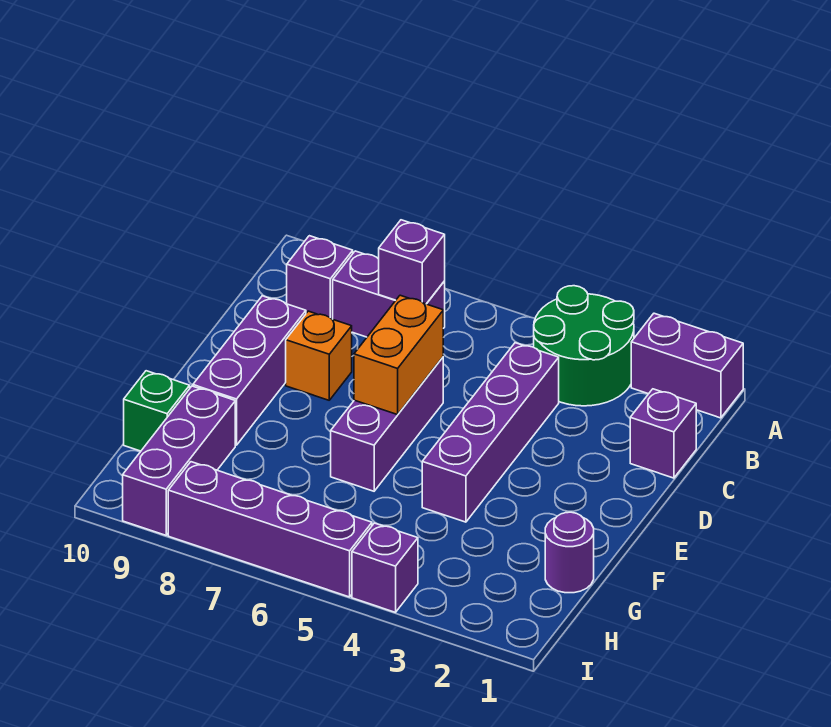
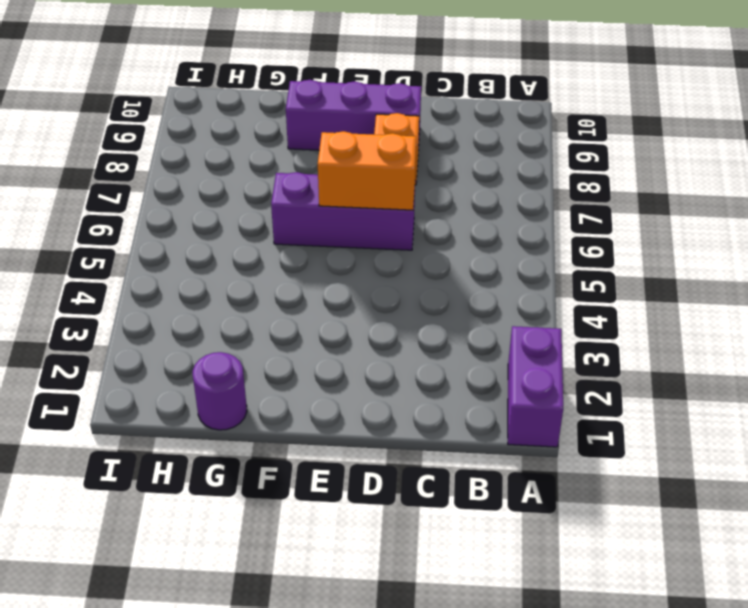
none -> green 2x2 round brick [534,286,634,406]
none -> purple 1x2 brick [333,251,445,337]
none -> purple 1x1 brick [287,236,353,319]

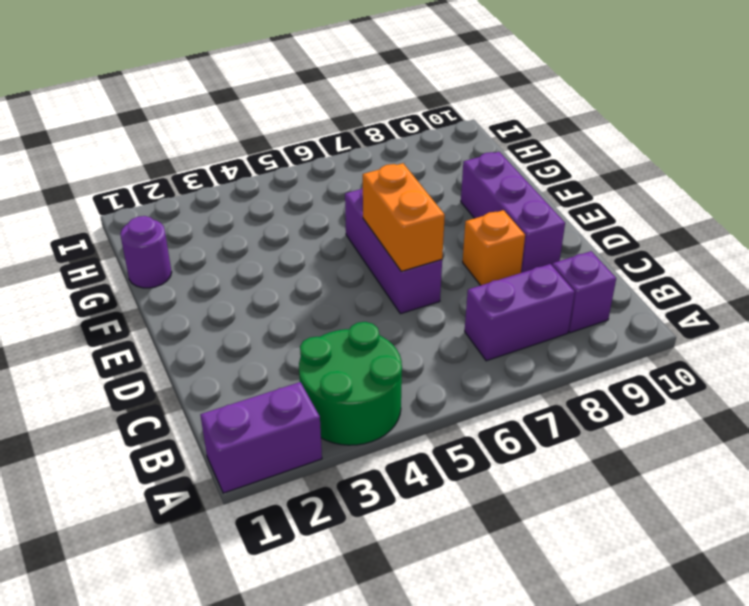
none -> purple 1x1 brick [630,389,696,478]
none -> purple 1x4 brick [422,343,559,522]
none -> purple 1x3 brick [123,386,235,535]

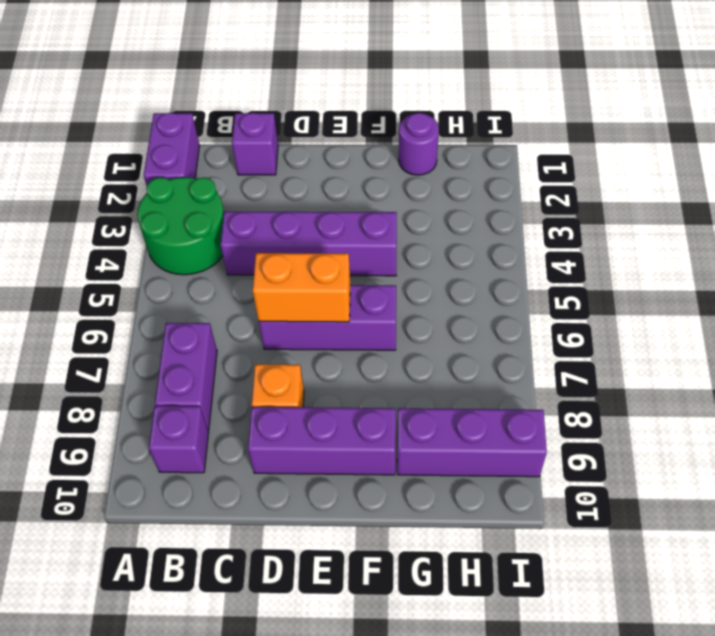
none -> green 1x1 brick [124,371,190,451]
none -> purple 1x1 brick [352,523,418,612]
none -> purple 1x4 brick [168,462,372,597]

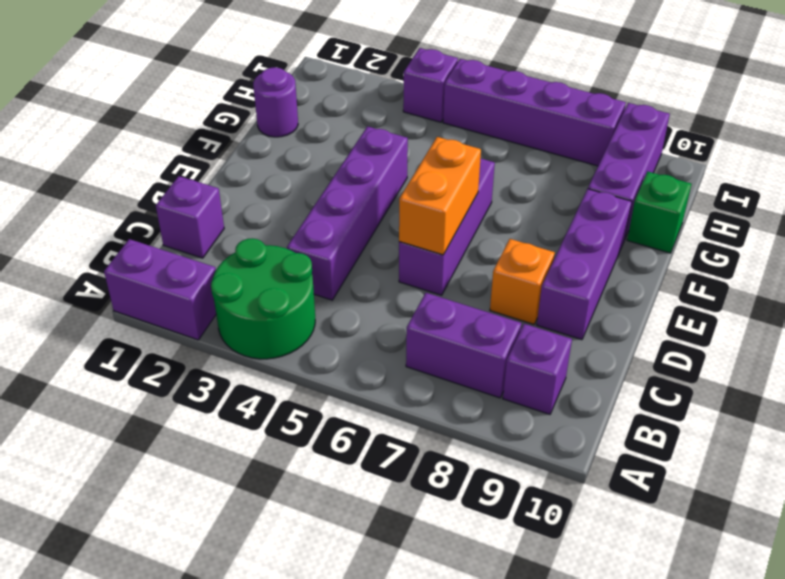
none -> purple 1x1 brick [379,220,445,304]

